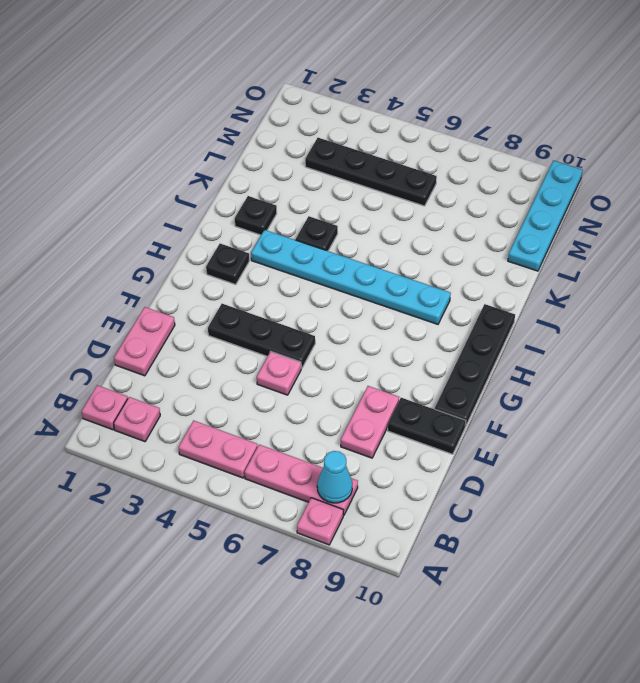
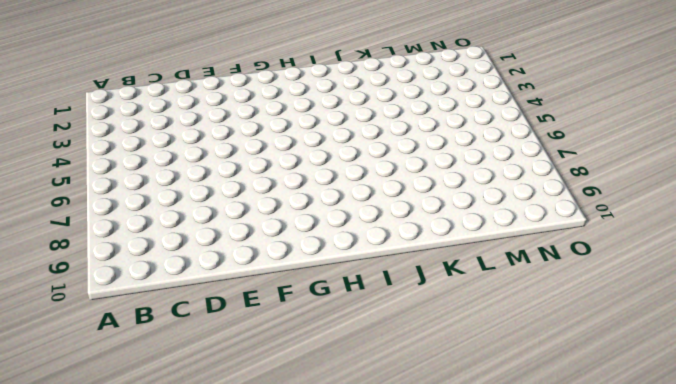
none -> pink 1x1 plate [297,498,344,545]
none -> pink 1x1 plate [82,385,128,430]
none -> pink 1x1 plate [114,397,160,442]

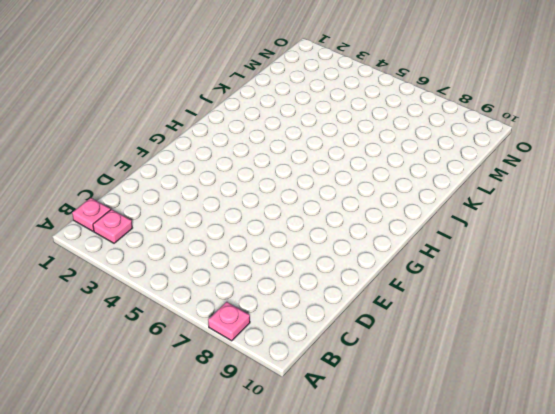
none -> pink 1x2 plate [179,421,258,478]
none -> pink 1x3 plate [245,445,358,515]
none -> pink 1x2 plate [114,307,175,376]

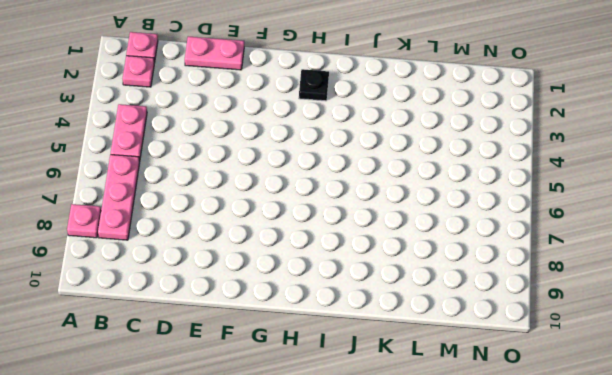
none -> pink 1x2 plate [341,386,399,458]
none -> pink 1x1 plate [257,352,301,395]
none -> black 1x2 plate [388,398,466,454]

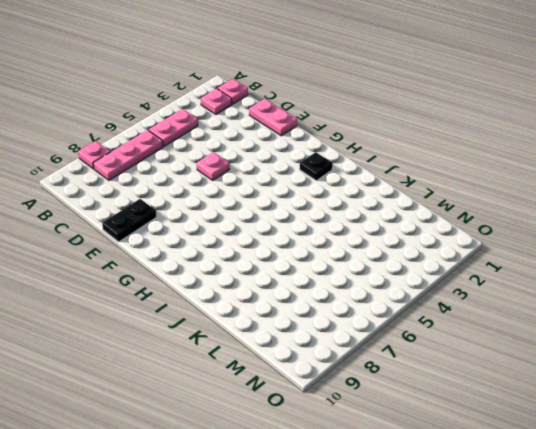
none -> pink 1x2 plate [341,386,399,458]
none -> black 1x3 plate [208,304,315,369]
none -> black 1x4 plate [435,304,515,426]

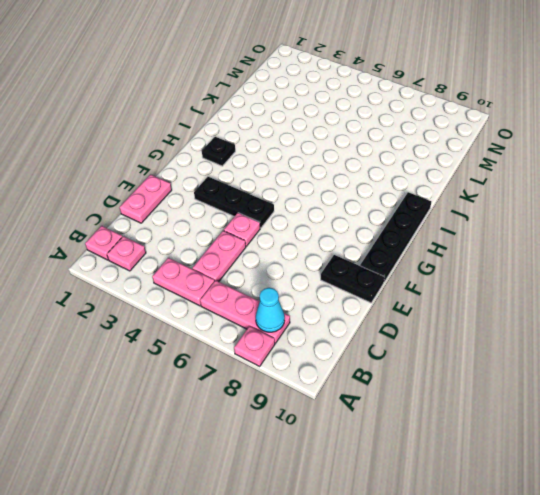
pink 1x2 plate [193,231,246,282] -> pink 1x2 plate moved to [341,386,399,458]
none -> cyan 1x6 plate [251,230,451,324]
none -> black 1x1 plate [235,196,277,235]
none -> black 1x1 plate [296,216,338,251]

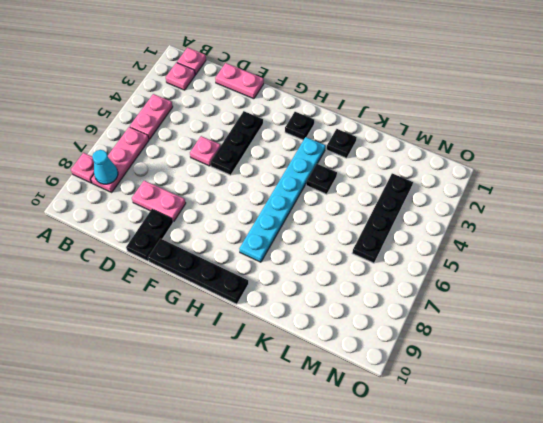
none -> cyan 1x4 plate [508,160,583,271]

